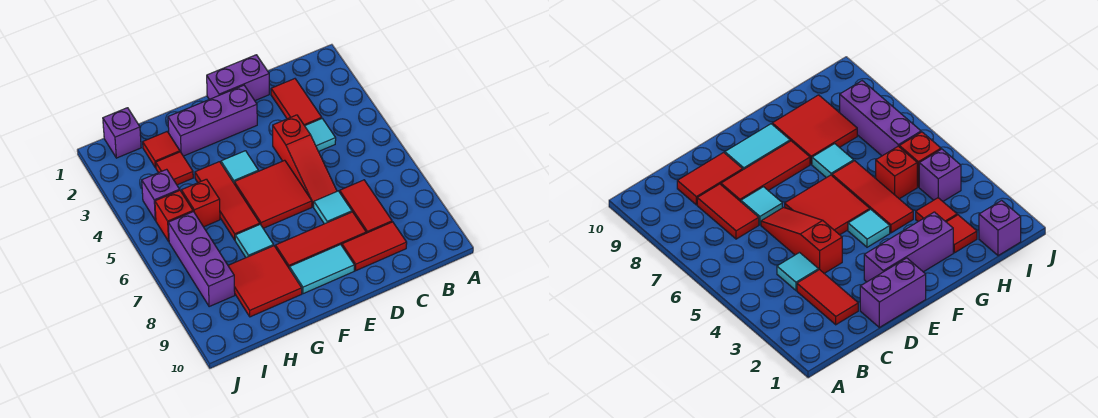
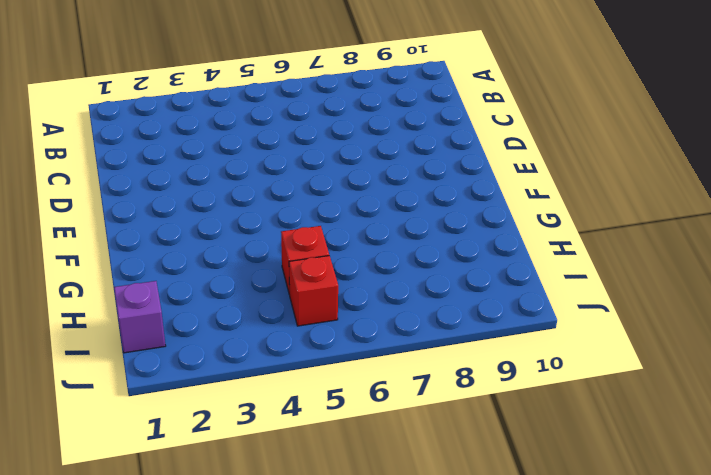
none -> red 1x2 tile [271,79,322,126]
none -> cyan 1x1 tile [305,119,336,151]
none -> red 1x2 tile [340,180,392,233]

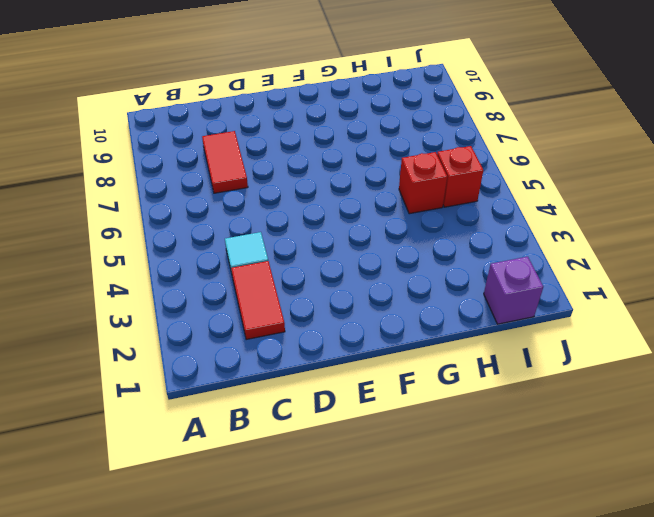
none -> red 1x2 tile [342,222,407,271]
none -> purple 1x2 brick [207,55,269,100]
none -> red 1x3 slope [273,115,337,207]

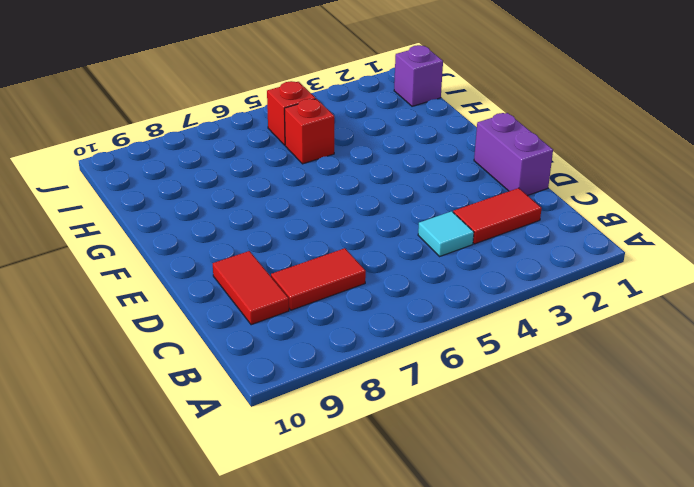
none -> red 1x3 slope [273,115,337,207]
none -> cyan 1x1 tile [314,191,352,224]
none -> red 1x3 tile [276,212,366,269]

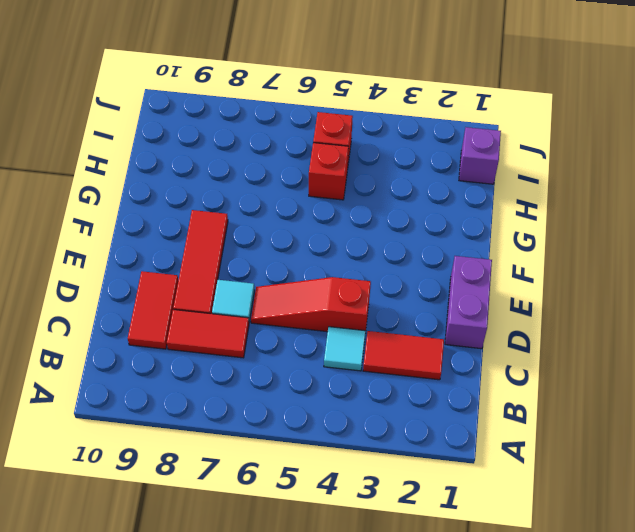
none -> purple 1x3 brick [168,85,257,156]
none -> red 2x2 tile [234,160,312,228]
none -> cyan 1x2 tile [290,244,354,294]

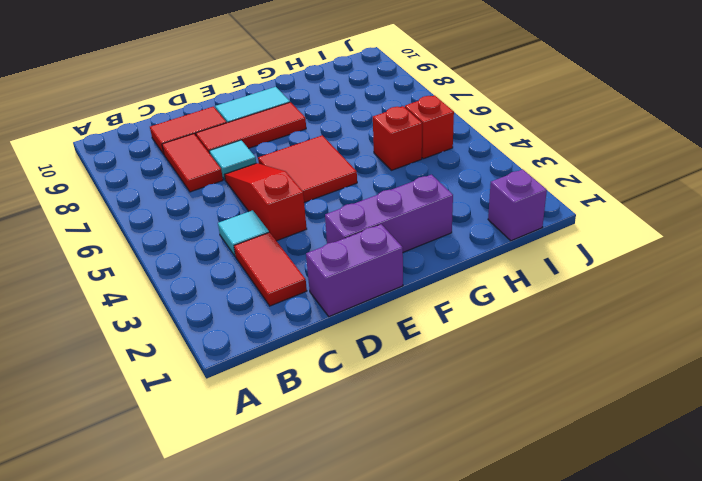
none -> cyan 1x1 tile [221,151,258,183]
none -> red 1x3 tile [195,162,260,240]
none -> cyan 1x1 tile [235,225,274,258]

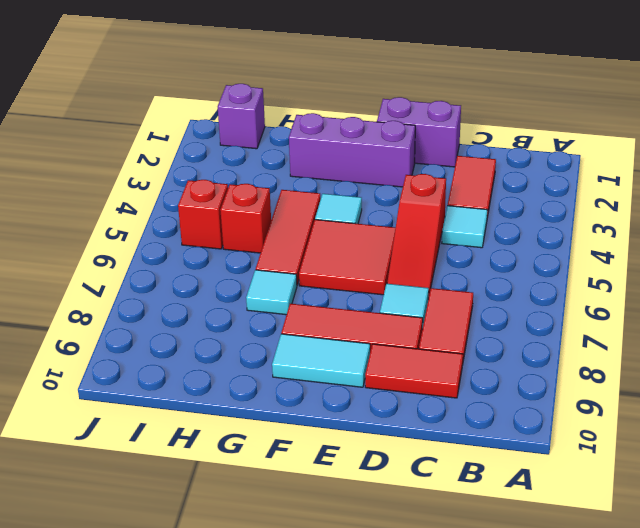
none -> red 2x2 tile [228,246,302,317]
none -> red 1x1 tile [143,132,180,168]
none -> red 1x1 tile [156,152,193,185]

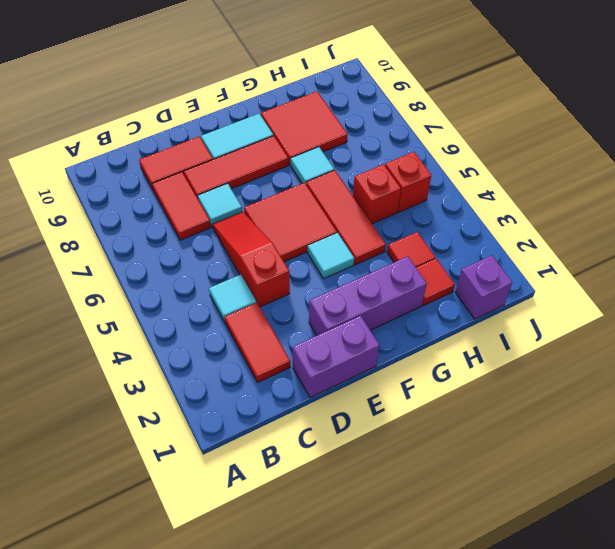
none -> purple 1x1 brick [142,169,180,220]
none -> purple 1x3 brick [168,212,235,307]

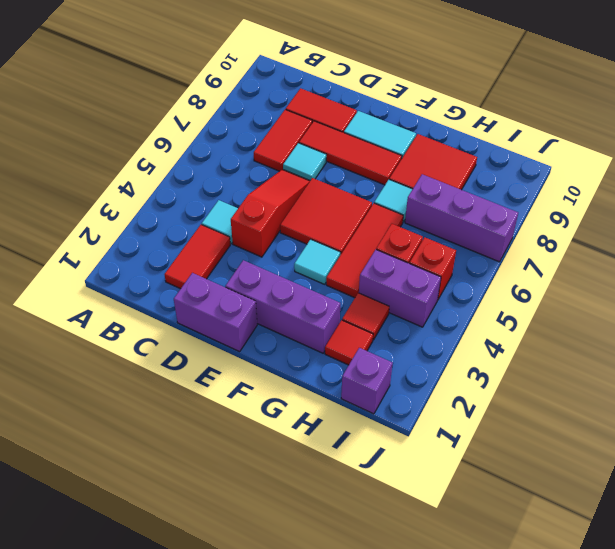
purple 1x2 brick [359,250,441,327] -> purple 1x1 brick [142,169,180,220]
purple 1x3 brick [405,174,518,262] -> purple 1x3 brick turned to [168,212,235,307]

